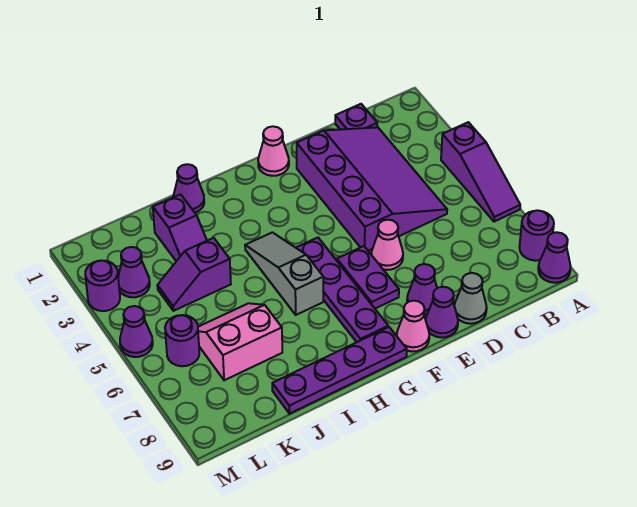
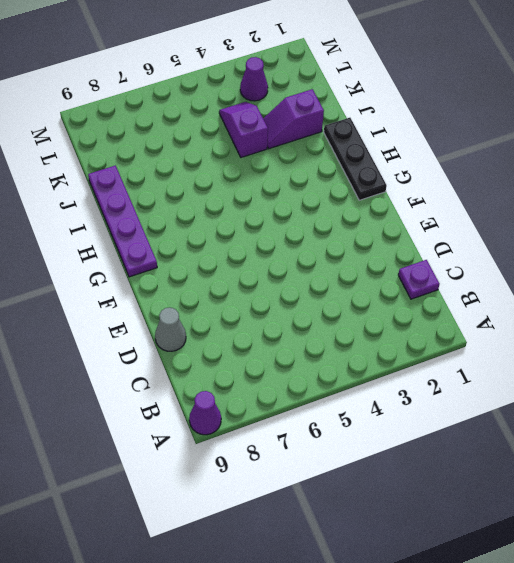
black 1x3 plate [324,118,387,200] -> purple 1x1 cone [173,164,204,213]
none -> purple 1x3 slope [441,122,520,222]
none -> purple 1x1 round brick [519,210,554,261]
none -> purple 3x4 slope [297,127,447,251]

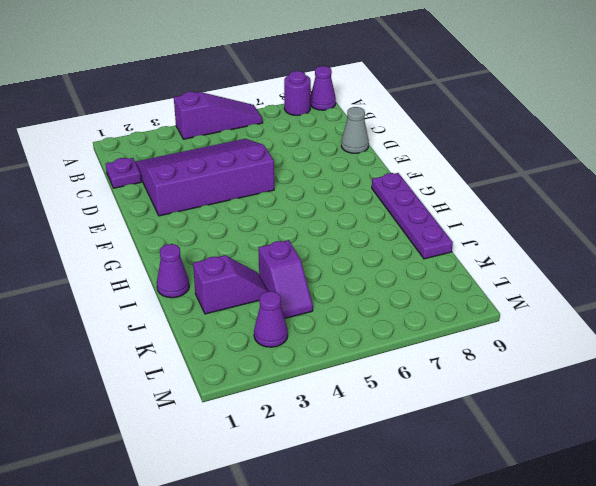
none -> pink 1x1 cone [371,220,403,270]
none -> purple 1x1 cone [407,264,437,315]
none -> purple 1x1 cone [426,287,458,337]

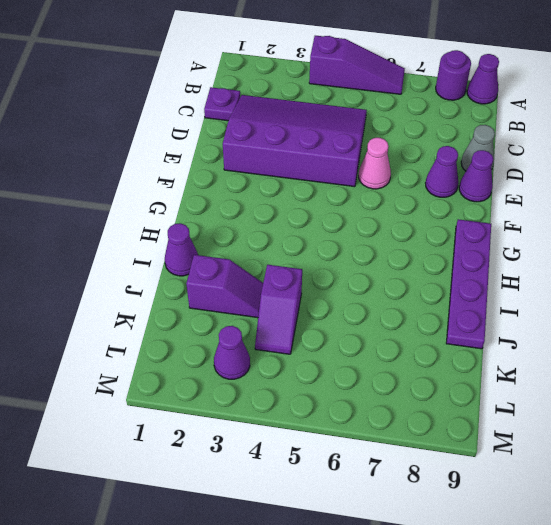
none -> pink 1x1 cone [258,126,289,176]
none -> purple 1x2 plate [337,246,399,309]
none -> pink 1x1 cone [397,301,429,352]

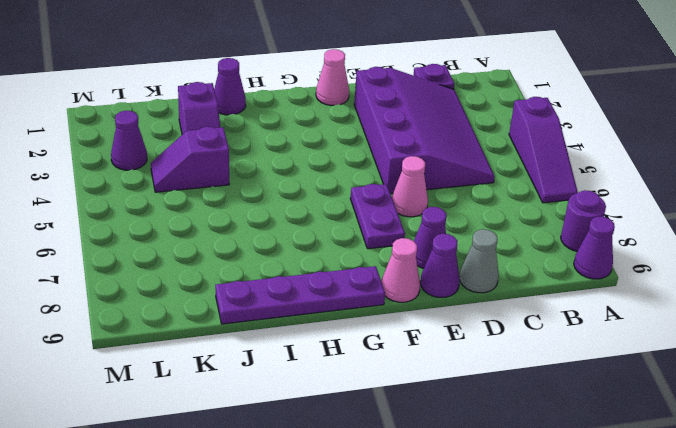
none -> purple 1x4 plate [296,238,388,342]
none -> grey 1x3 slope [245,232,323,315]
none -> pink 2x2 slope [198,303,282,380]

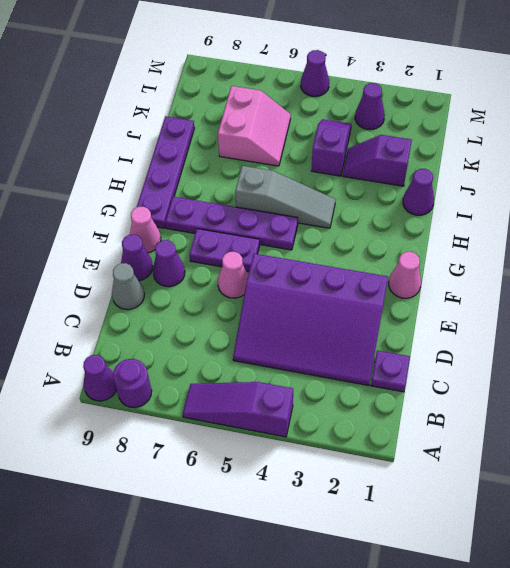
none -> purple 1x1 round brick [165,315,199,366]
none -> purple 1x1 round brick [85,260,120,311]

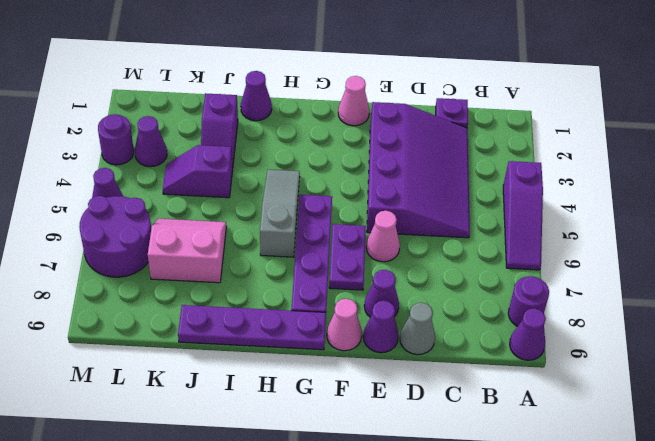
purple 2x2 round brick [79,196,151,277] -> purple 1x1 round brick [165,315,199,366]

